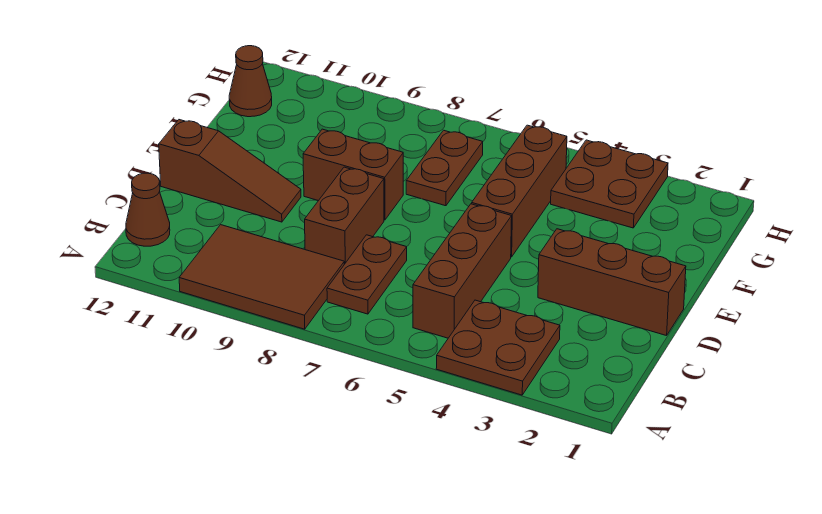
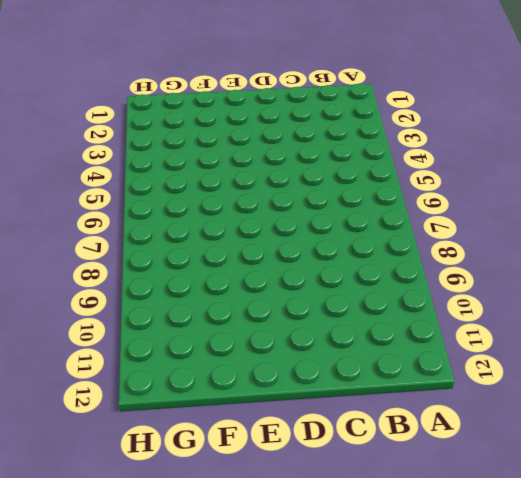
none -> brown 2x2 plate [436,300,560,395]
none -> brown 2x3 tile [179,225,344,329]
none -> brown 1x3 brick [413,204,512,338]

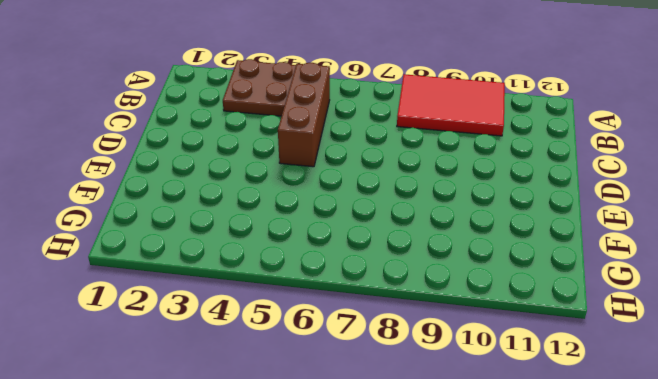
red 2x3 tile [397,74,505,136] -> brown 2x3 tile [179,225,344,329]
none -> brown 1x2 plate [327,235,407,314]
none -> brown 1x1 cone [126,173,170,246]
none -> brown 1x2 brick [305,167,384,264]

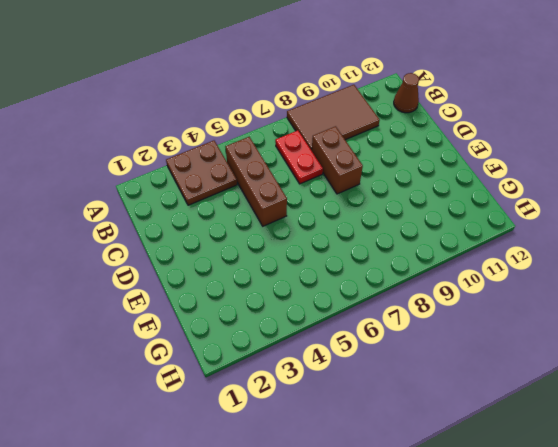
red 1x2 plate [275,130,323,184] -> brown 1x2 plate [327,235,407,314]
none -> brown 1x3 brick [538,229,686,336]
none -> brown 1x3 slope [159,120,301,222]
none -> brown 1x3 brick [472,125,567,257]

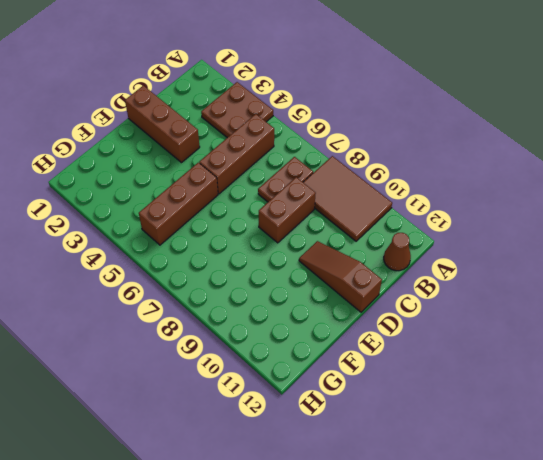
none -> brown 1x2 brick [303,129,403,220]
none -> brown 1x2 plate [406,130,483,206]
none -> brown 2x2 plate [551,140,668,228]

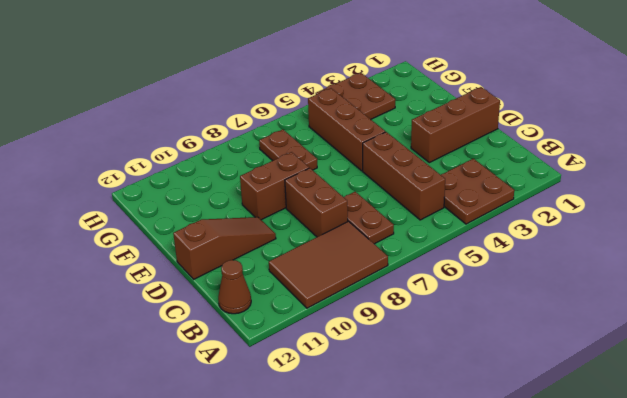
none -> brown 1x1 cone [229,46,272,117]

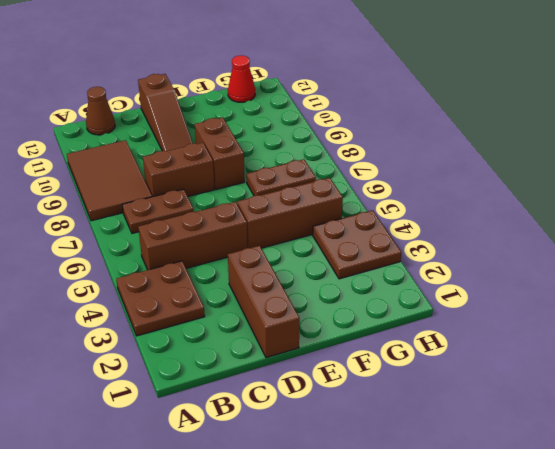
red 1x1 cone [228,56,255,102] -> brown 1x1 cone [229,46,272,117]

